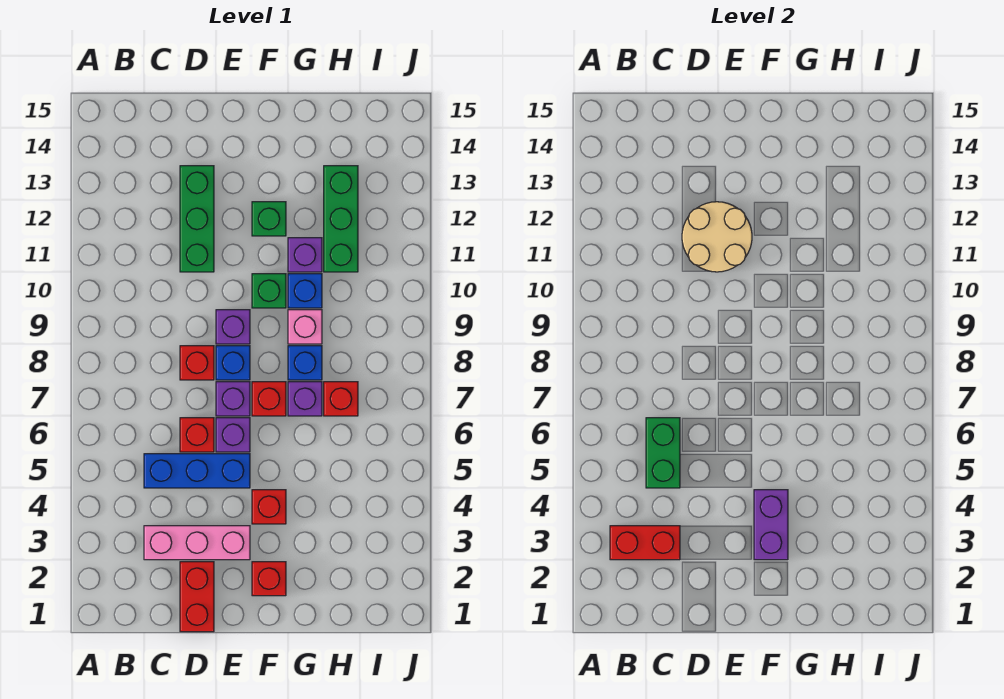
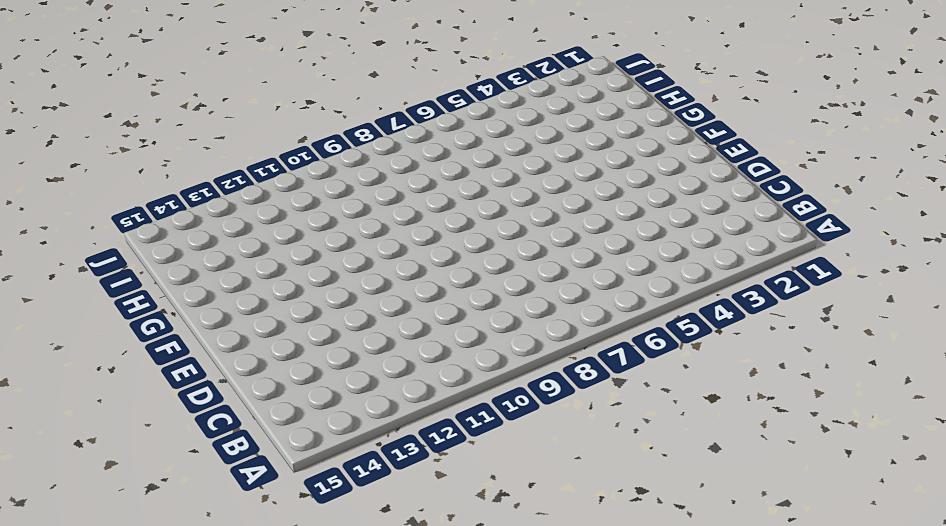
none -> pink 1x3 brick [144,526,250,560]
none -> blue 1x3 brick [144,454,250,488]
none -> red 1x2 brick [180,562,214,632]

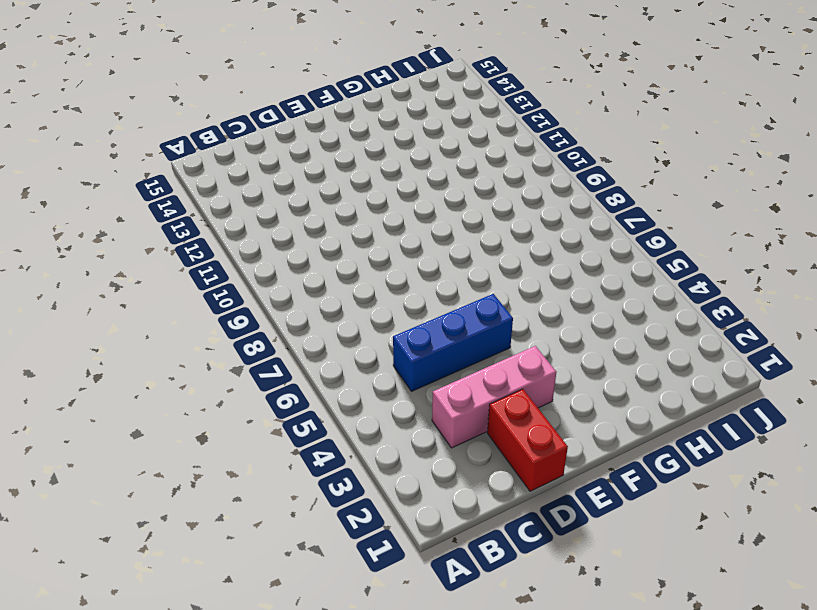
none -> red 1x1 brick [180,418,214,452]
none -> red 1x1 brick [180,346,214,380]
none -> green 1x3 brick [180,166,214,272]

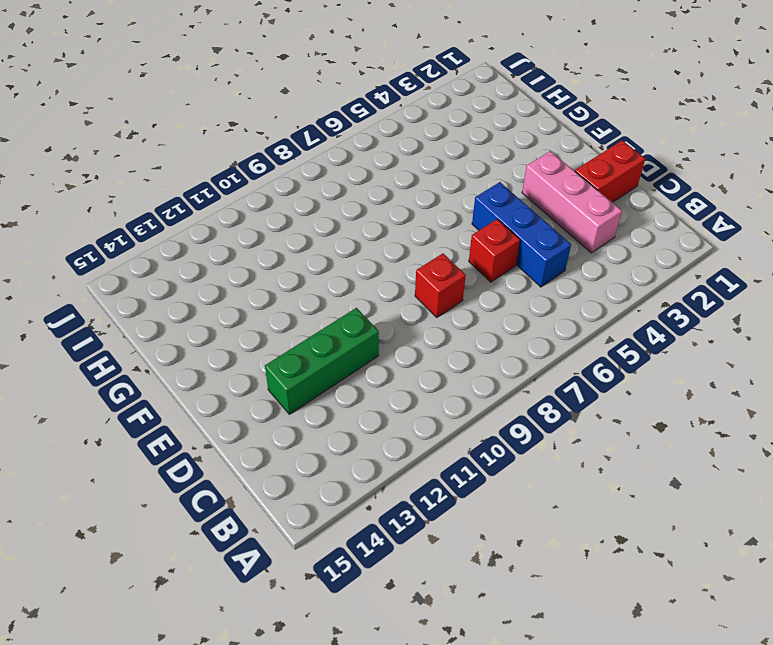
none -> purple 1x1 brick [216,418,250,452]
none -> purple 1x1 brick [216,382,250,416]
none -> blue 1x1 brick [216,346,250,380]

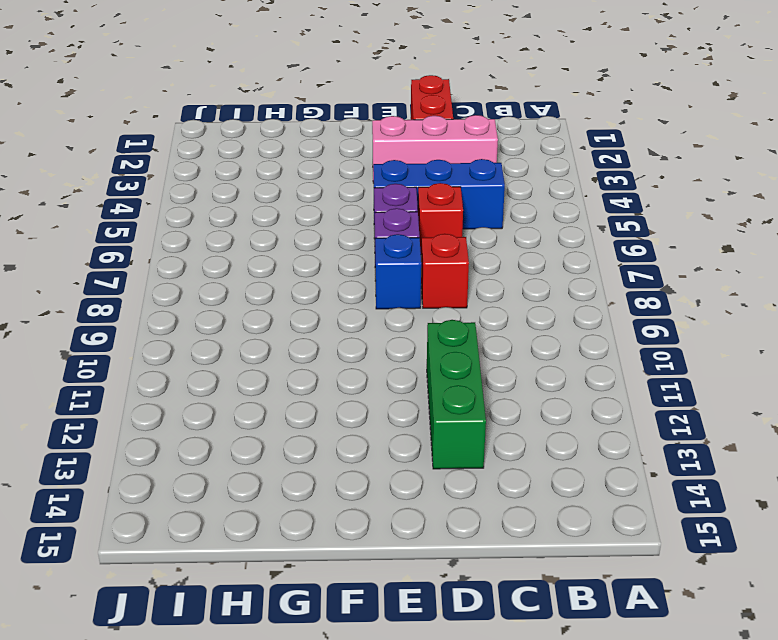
none -> purple 1x1 brick [216,310,250,344]
none -> red 1x1 brick [252,562,286,596]
none -> red 1x1 brick [252,490,286,524]

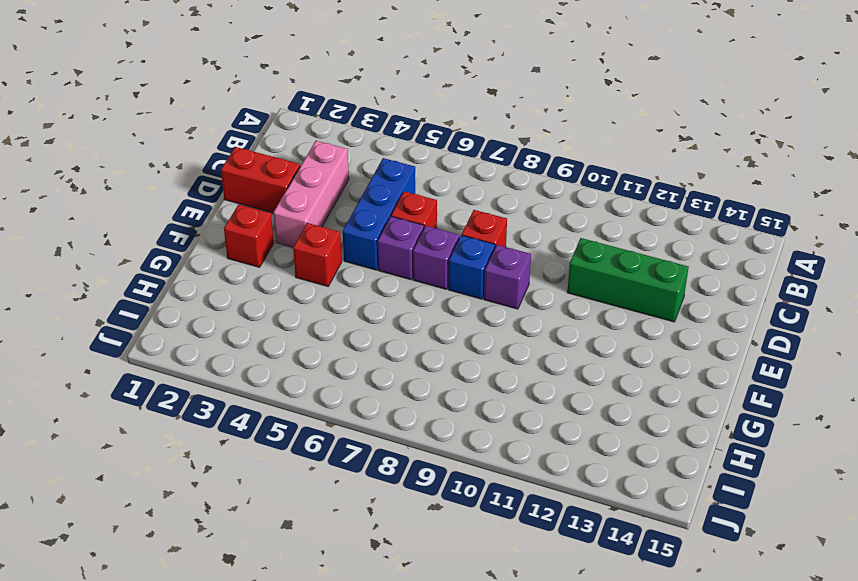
none -> red 1x1 brick [252,382,286,416]
none -> green 1x1 brick [252,274,286,308]
none -> green 1x1 brick [252,202,286,236]

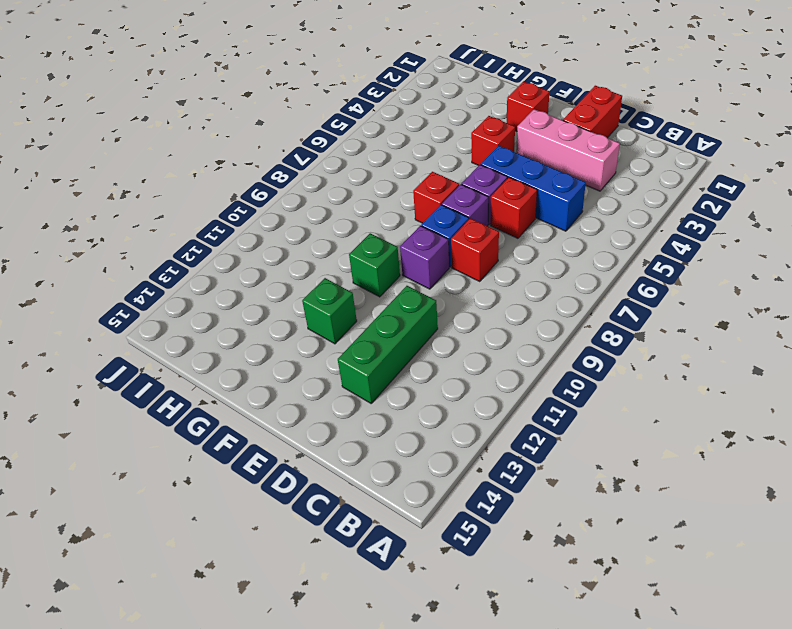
none -> purple 1x1 brick [288,382,322,416]
none -> blue 1x1 brick [288,346,322,380]
none -> pink 1x1 brick [288,310,322,344]

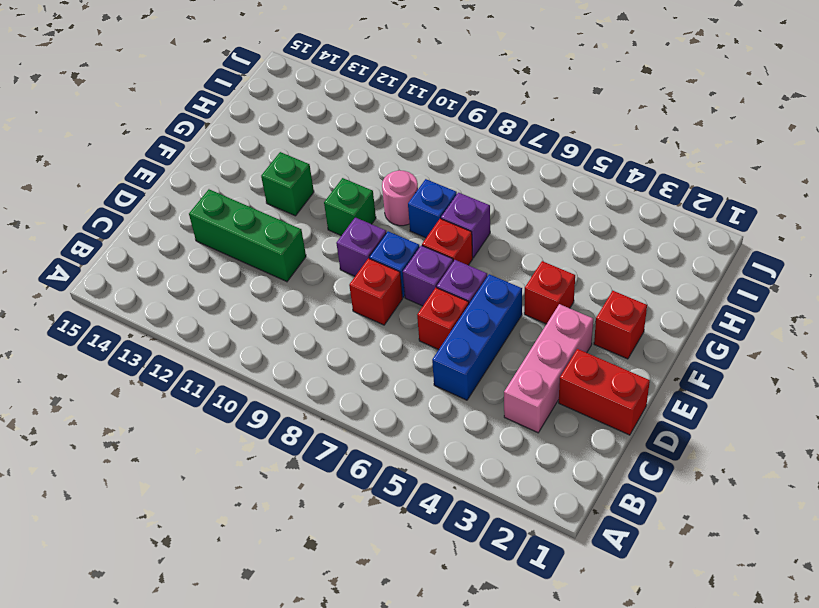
pink 1x1 round brick [382,170,418,226] -> pink 1x1 brick [288,310,322,344]
none -> blue 1x1 brick [288,274,322,308]
none -> purple 1x1 brick [288,238,322,272]
none -> red 1x1 brick [324,382,358,416]

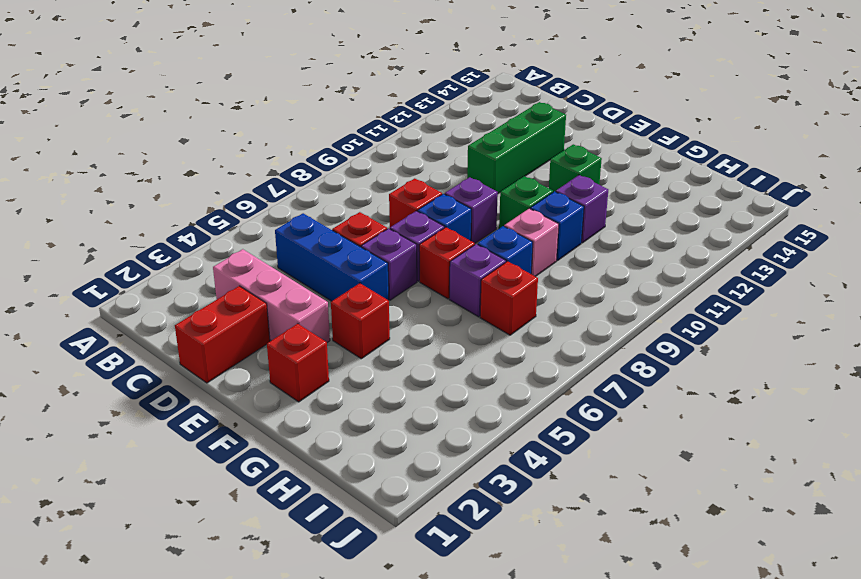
none -> green 1x3 brick [324,166,358,272]
none -> red 1x2 brick [610,526,680,560]
none -> green 1x2 brick [646,418,680,488]

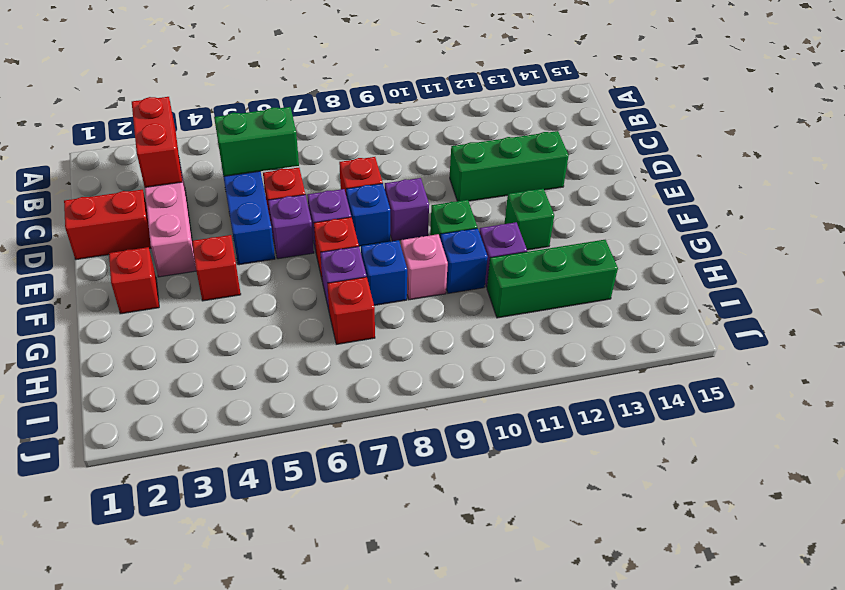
none -> tan 2x2 round brick [682,202,752,272]
none -> purple 1x2 brick [754,490,788,560]

